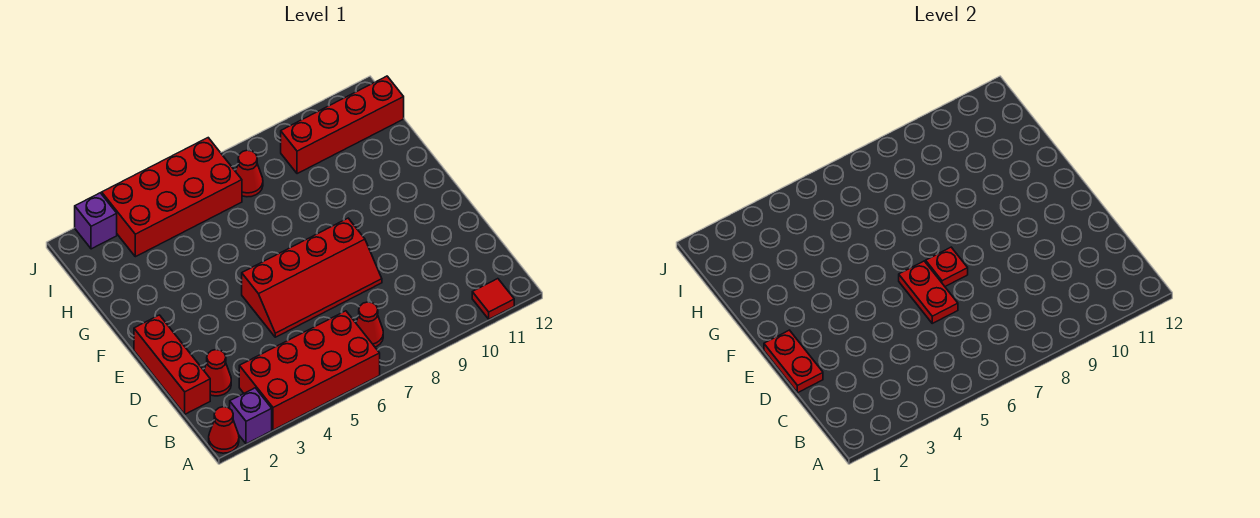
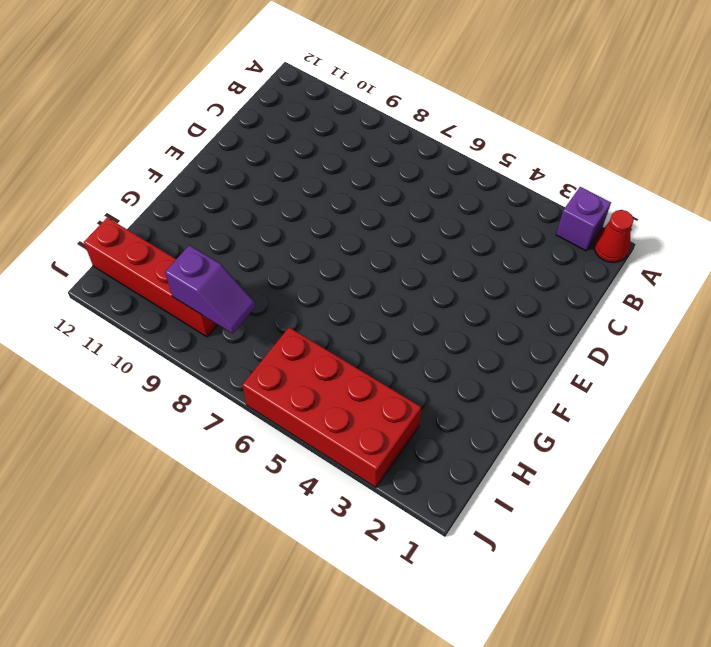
purple 1x2 slope [165,245,256,334] -> none
none -> red 2x4 brick [239,311,380,430]
none -> red 1x1 tile [472,279,514,319]
none -> red 1x1 cone [356,302,383,347]

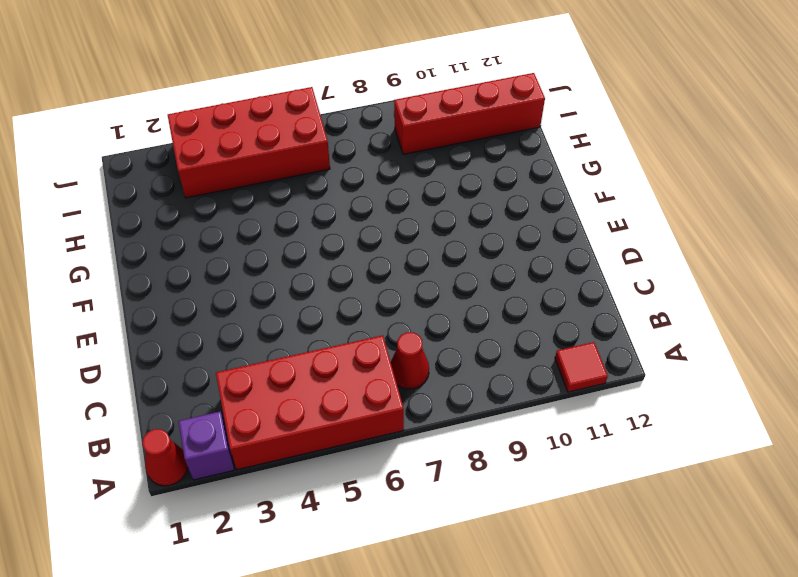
none -> red 1x3 brick [134,315,210,414]
none -> red 1x1 cone [204,350,231,396]
none -> red 2x4 slope [242,218,382,337]

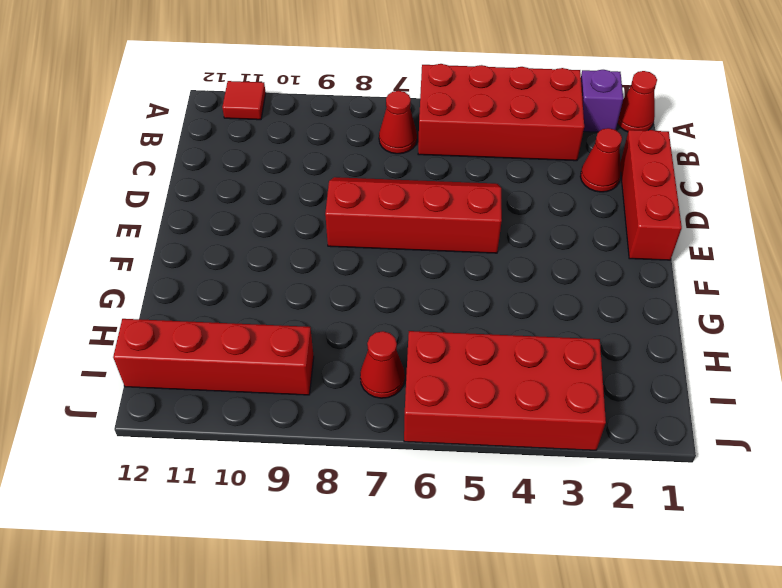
none -> purple 1x1 brick [75,193,117,249]
none -> red 1x2 plate [764,330,823,393]
none -> red 1x2 plate [899,261,958,323]

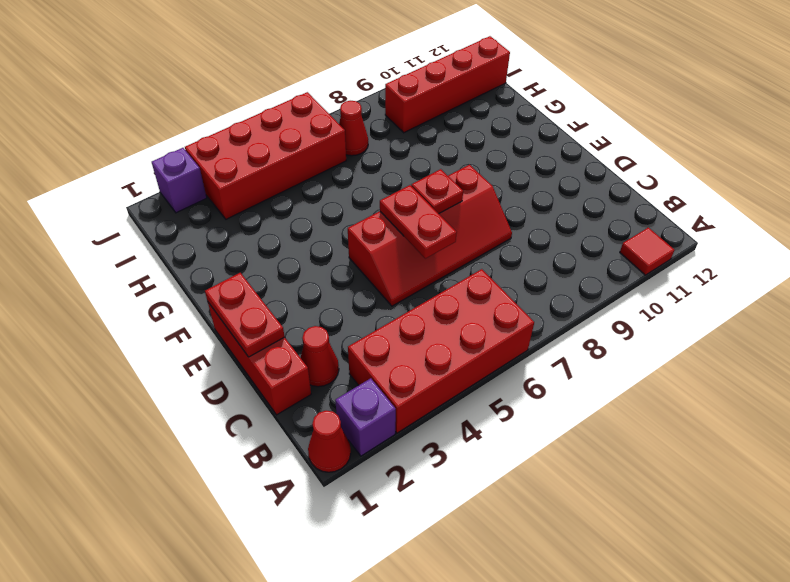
none -> red 1x1 cone [356,302,383,347]

